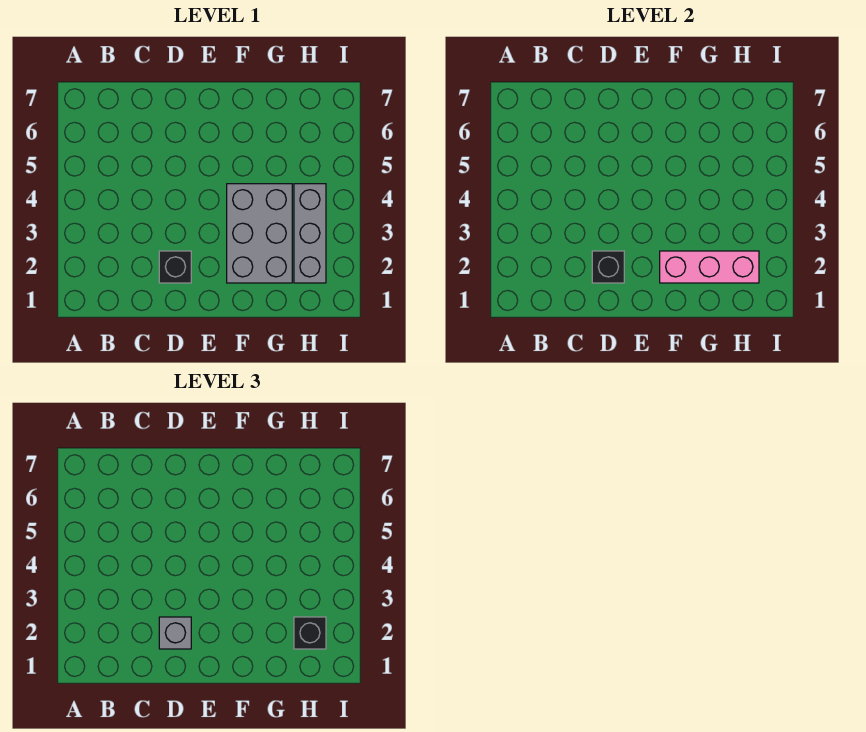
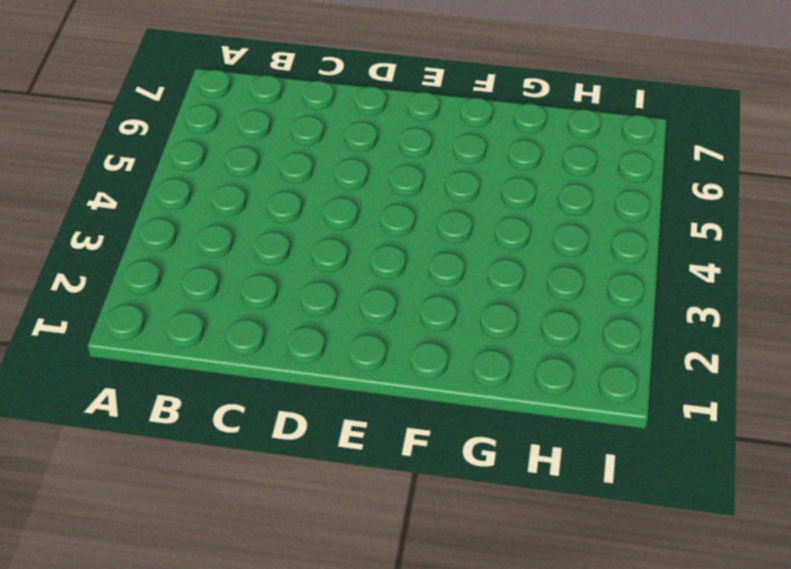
none -> black 1x1 brick [159,251,191,283]
none -> grey 2x3 brick [227,184,292,283]

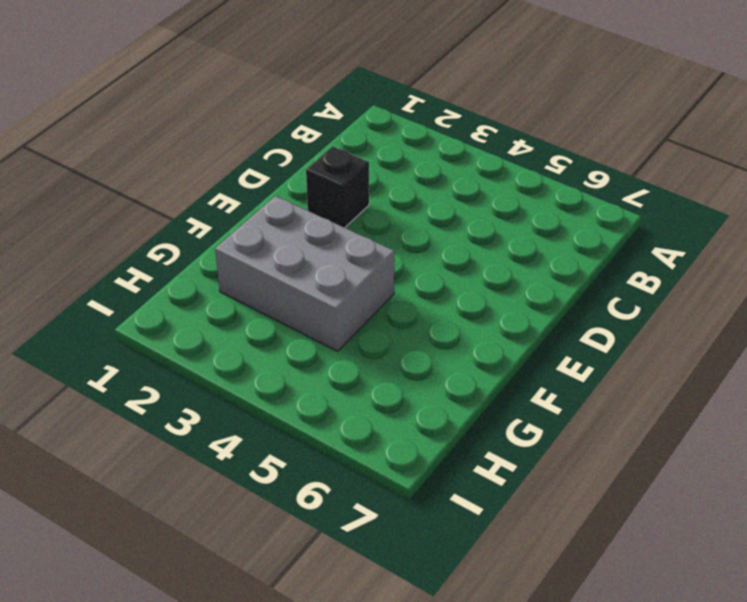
none -> grey 1x3 brick [294,184,326,283]
none -> black 1x1 brick [592,251,624,283]

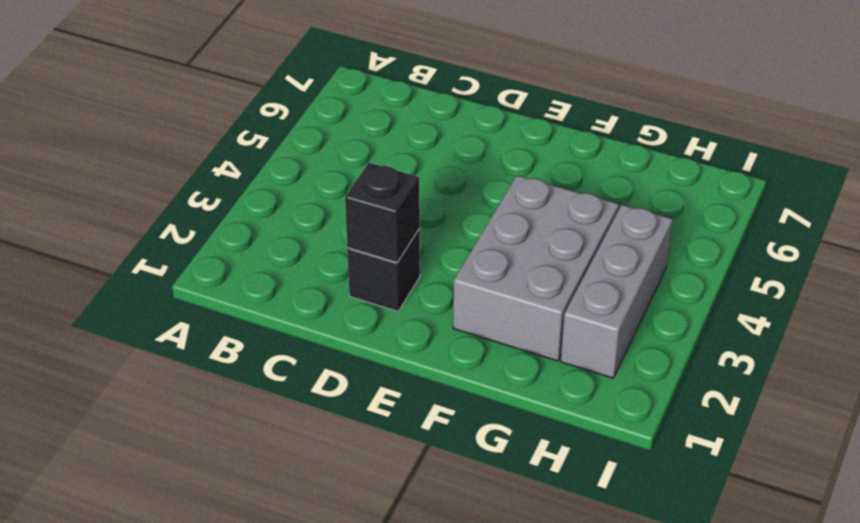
none -> pink 1x3 brick [660,251,759,283]
none -> grey 1x1 brick [159,617,191,649]

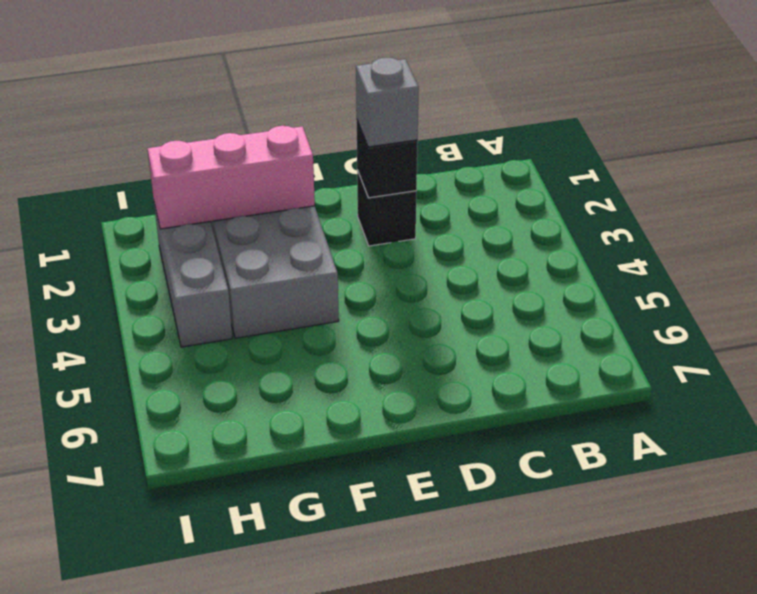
none -> black 1x1 brick [294,617,326,649]

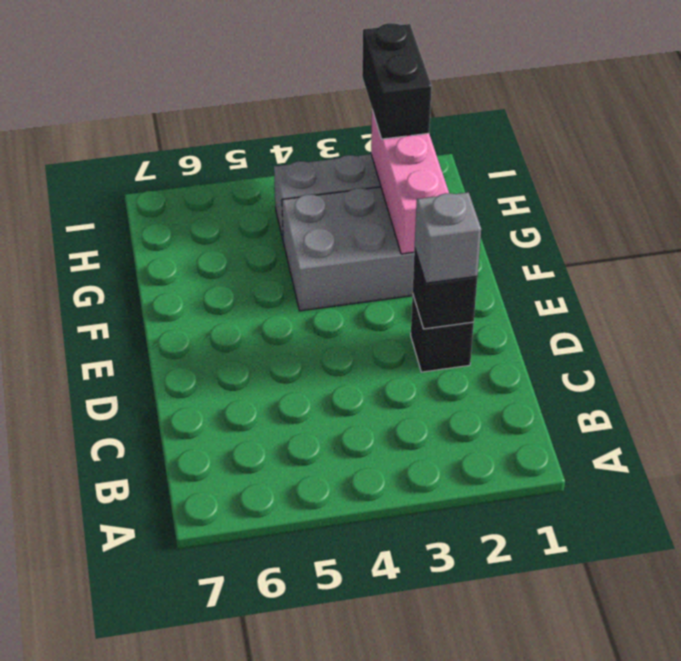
black 1x2 brick [362,23,432,139] -> black 1x1 brick [294,617,326,649]

